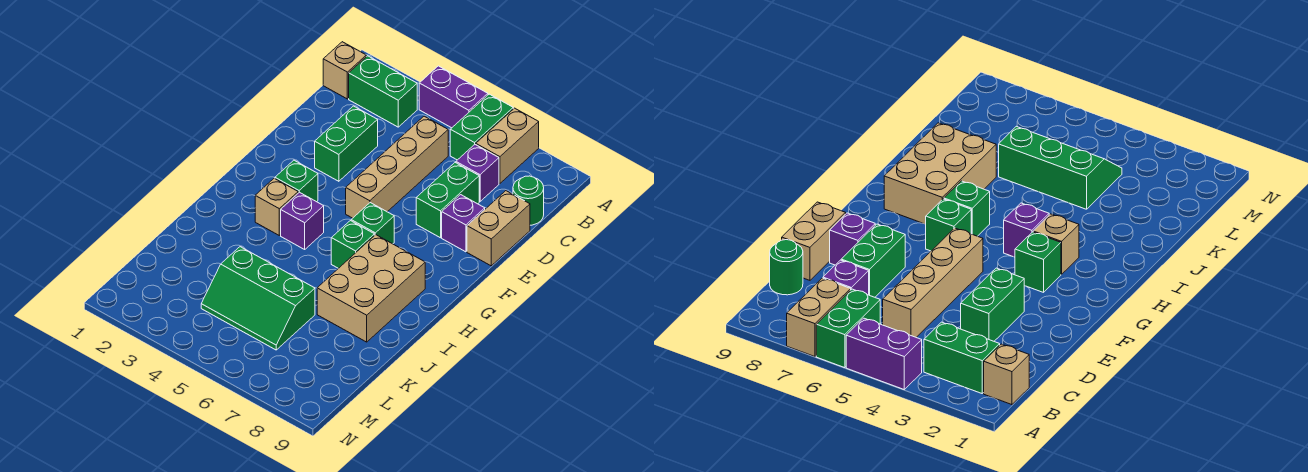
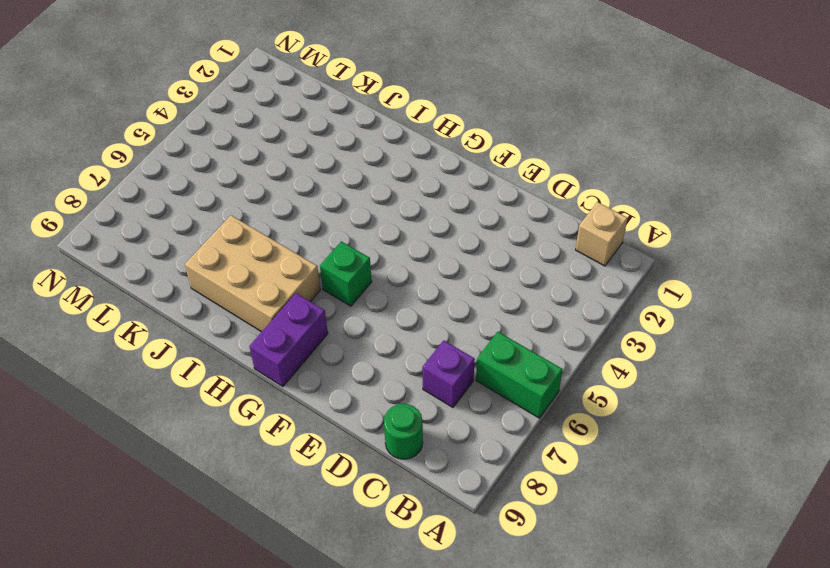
purple 1x2 brick [249,293,328,387] -> purple 1x2 brick moved to [419,66,488,128]
none -> tan 1x2 brick [476,108,539,183]
none -> green 1x2 brick [349,56,417,127]
none -> tan 1x4 brick [346,116,448,218]

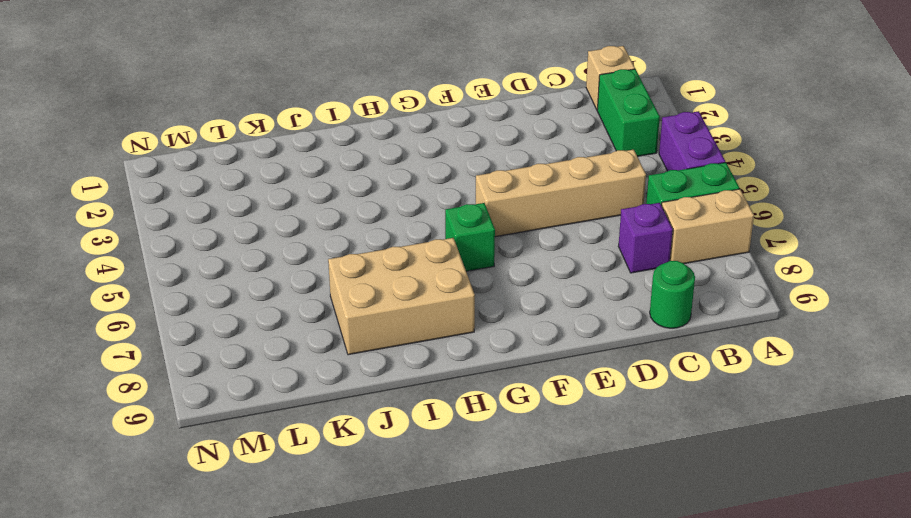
none -> green 1x2 brick [315,106,378,181]
none -> green 1x2 brick [416,163,479,238]
none -> tan 1x2 brick [467,191,530,266]

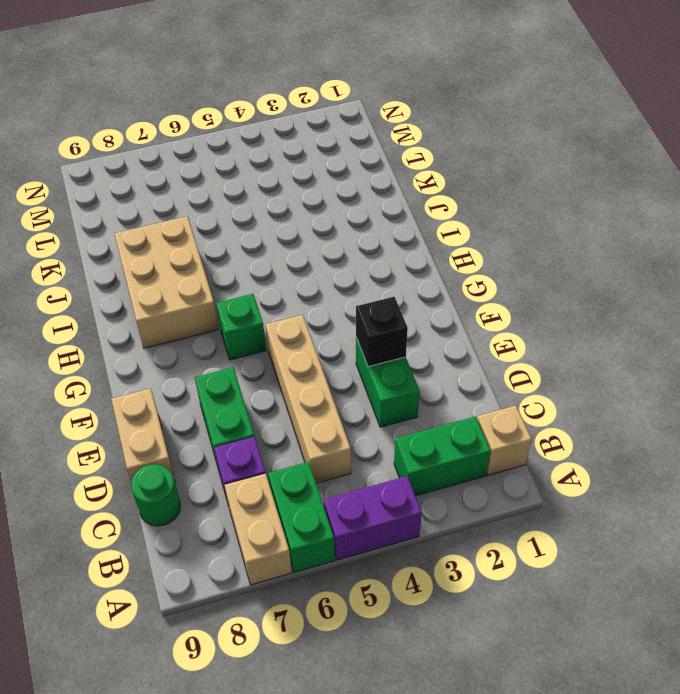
black 1x1 brick [356,297,408,367] -> none
none -> purple 1x1 brick [442,195,485,252]
none -> green 1x1 brick [275,160,318,202]
none -> tan 1x1 brick [255,178,298,235]

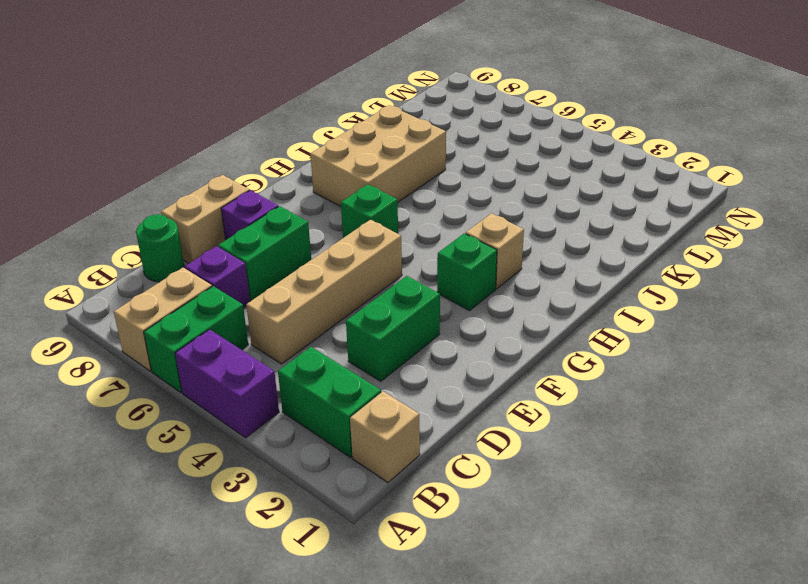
none -> purple 1x1 brick [281,192,324,249]
none -> green 1x1 brick [331,221,374,268]
none -> green 2x3 slope [201,247,315,350]

